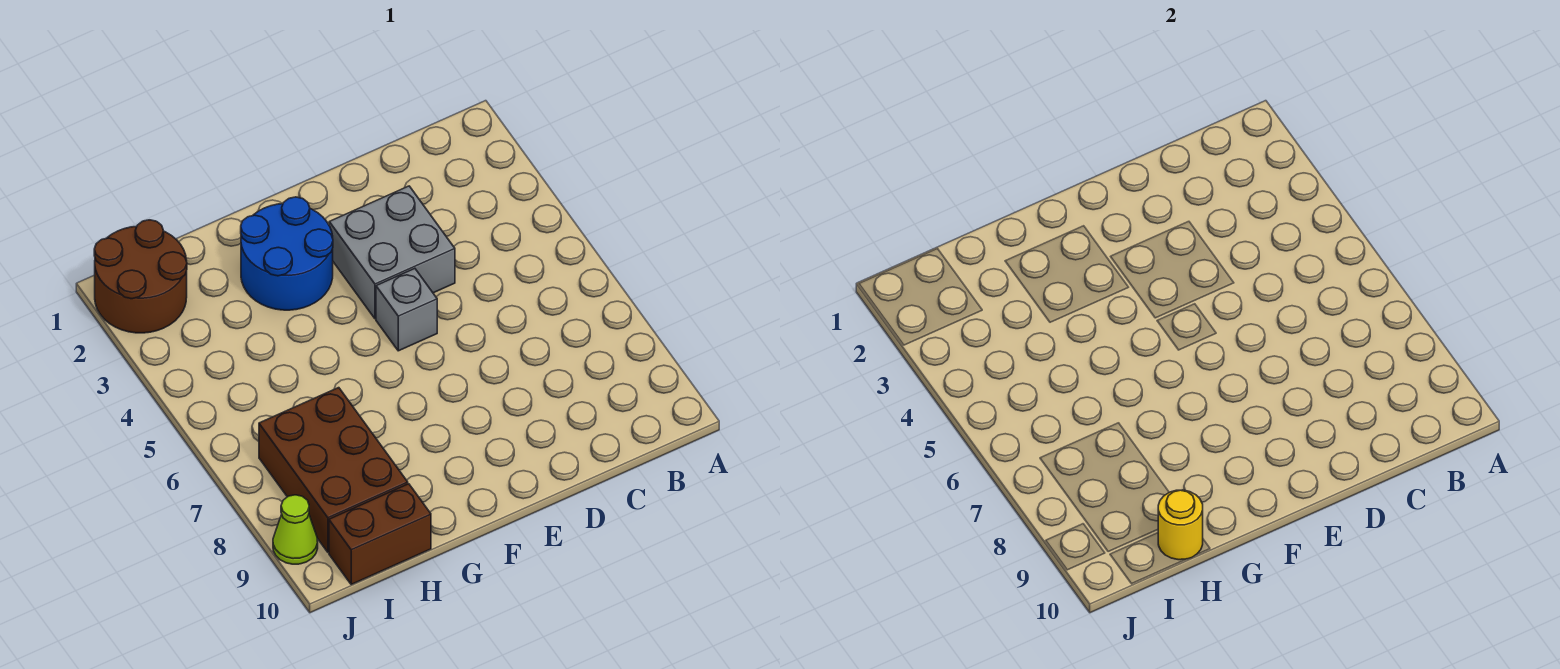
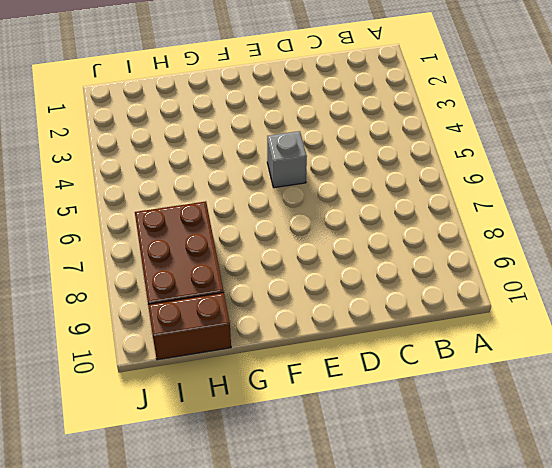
none -> grey 2x2 brick [329,186,455,319]
none -> blue 2x2 round brick [241,197,333,310]

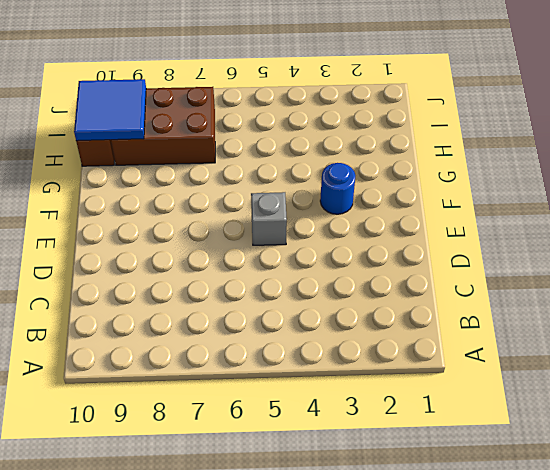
blue 1x1 round brick [320,163,355,214] -> blue 2x2 round brick [241,197,333,310]
blue 2x2 tile [74,79,146,141] -> yellow 1x1 round brick [1158,490,1203,560]
none -> grey 2x2 brick [329,186,455,319]
none -> brown 2x2 round brick [94,220,187,333]

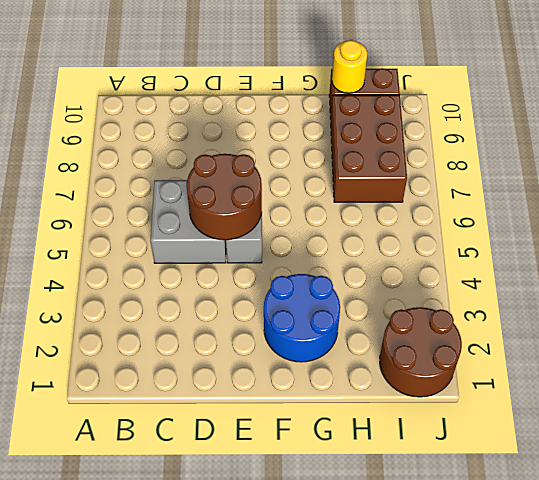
grey 2x2 brick [151,180,226,263] -> grey 2x2 brick moved to [329,186,455,319]
brown 2x2 round brick [187,154,262,240] -> none
none -> lime 1x1 cone [273,495,318,564]

